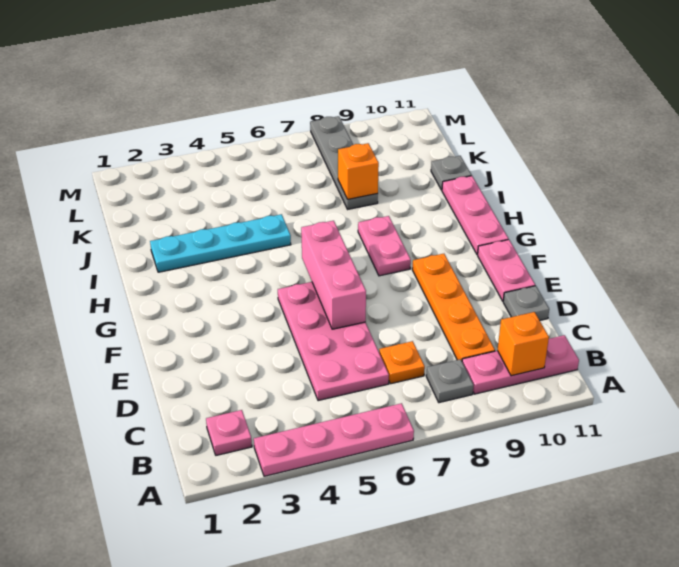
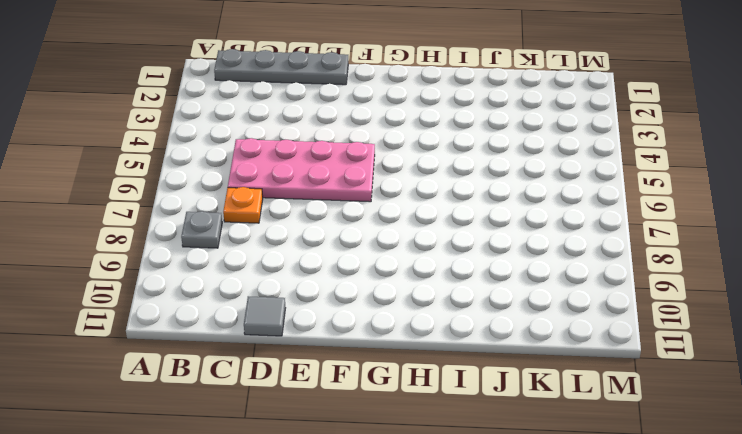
grey 1x4 plate [214,49,348,85] -> grey 1x4 plate moved to [310,116,378,209]
grey 1x1 tile [244,296,285,336] -> grey 1x1 plate [503,286,549,320]
none -> pink 1x4 plate [254,403,414,476]
none -> pink 1x1 plate [206,410,252,455]
none -> pink 1x3 plate [462,335,579,394]

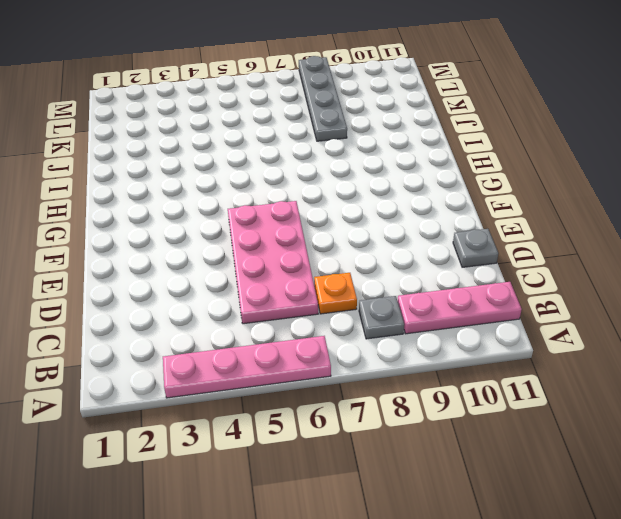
none -> pink 1x1 plate [206,410,252,455]
none -> orange 1x4 plate [412,254,495,360]
none -> pink 1x2 plate [478,240,535,301]

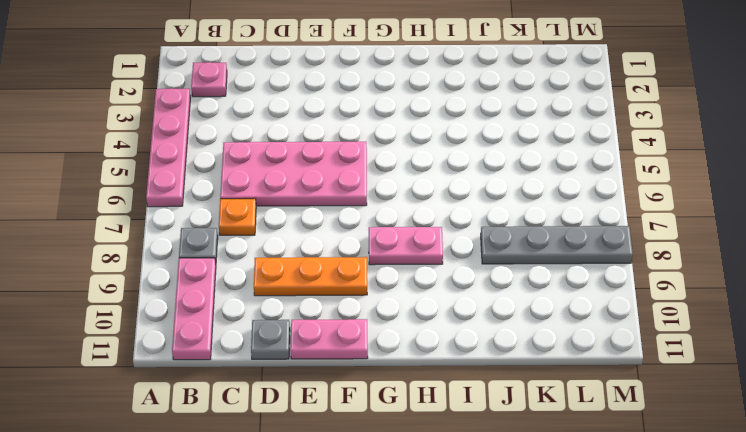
orange 1x3 plate [254,257,367,296] -> orange 1x4 plate [412,254,495,360]
none -> pink 1x3 plate [442,176,508,255]
none -> cyan 1x4 plate [150,214,291,272]
none -> grey 1x1 plate [431,156,472,190]

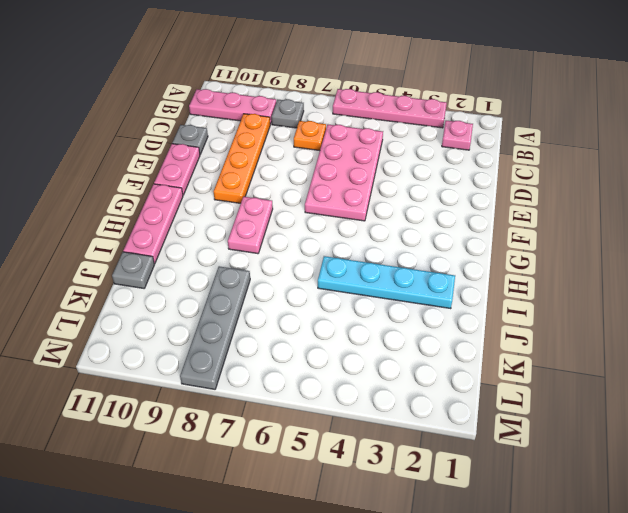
none -> orange 1x1 brick [498,312,549,376]
none -> pink 1x3 brick [301,221,366,329]
none -> orange 1x1 brick [338,143,379,199]

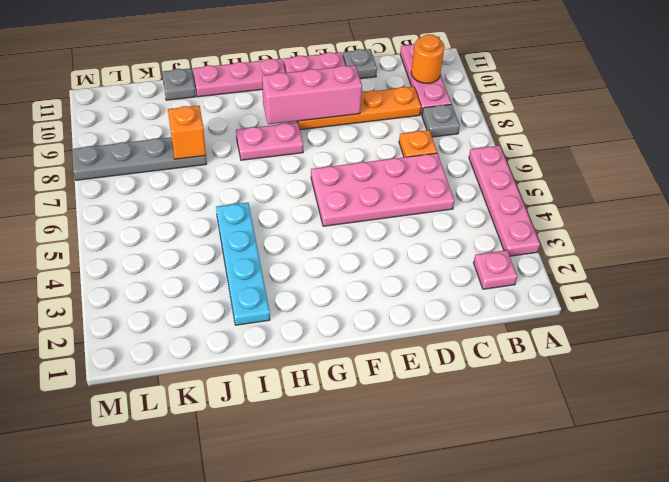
orange 1x1 round brick [411,34,444,83] -> orange 1x1 brick [498,312,549,376]
pink 1x3 brick [262,65,362,124] -> pink 1x3 brick moved to [301,221,366,329]

